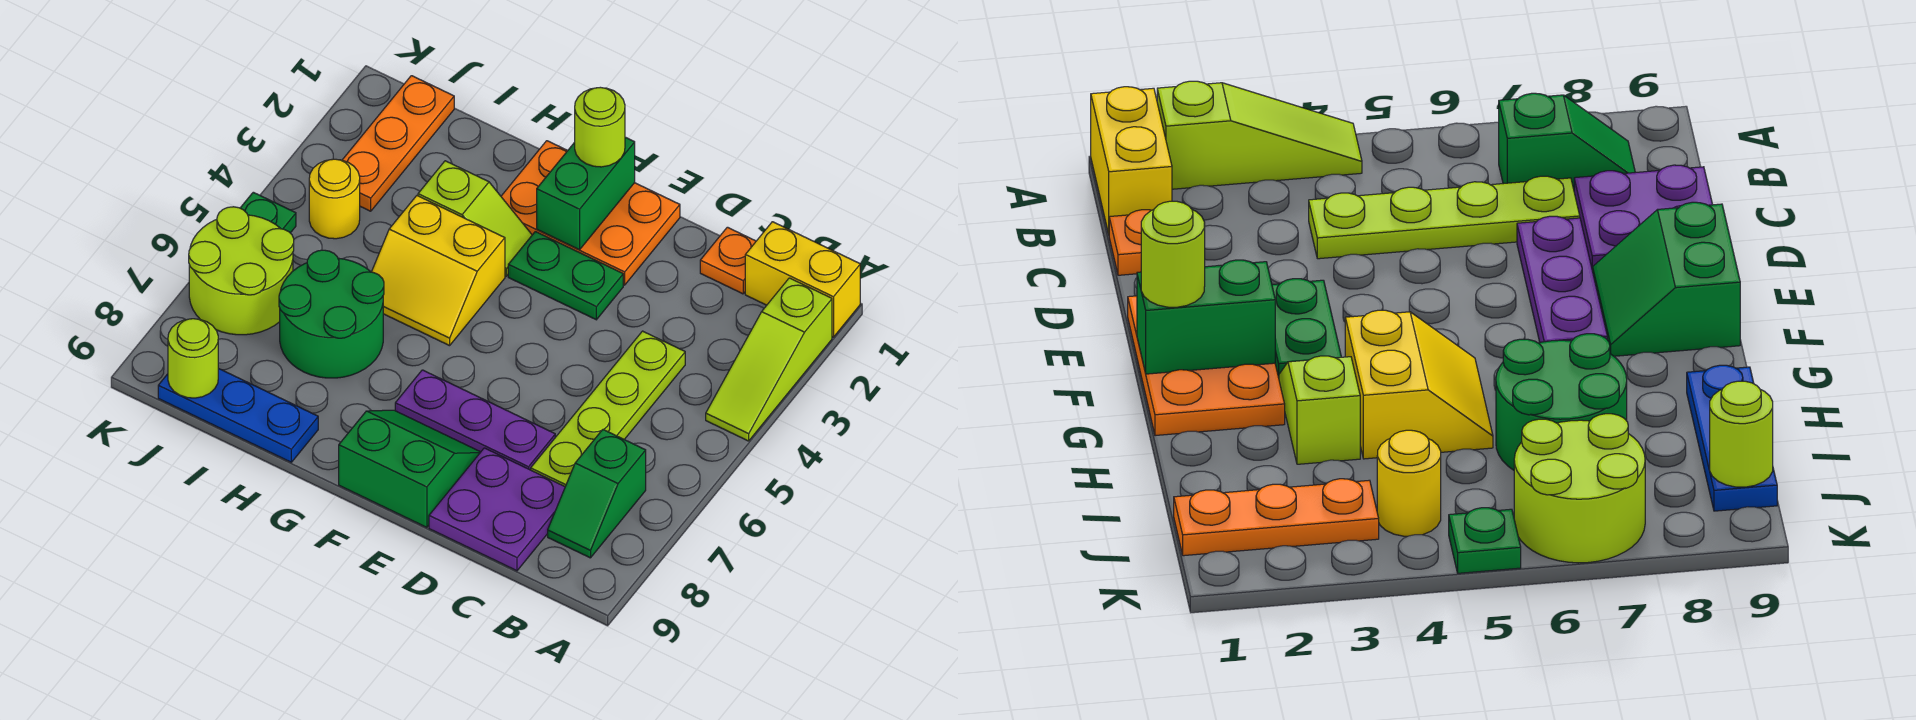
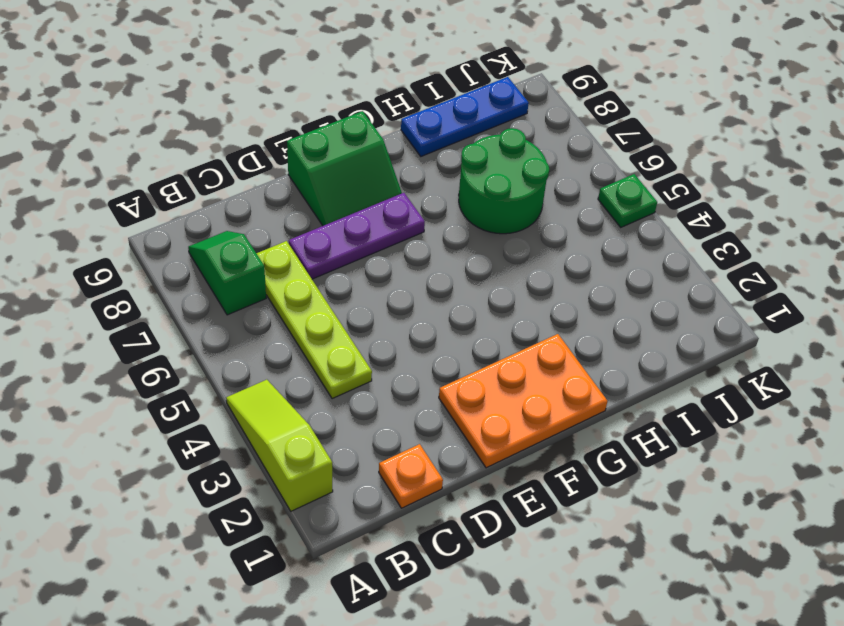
none -> yellow 1x2 brick [745,222,860,337]
none -> purple 2x2 plate [429,448,565,571]
none -> green 1x2 plate [508,231,623,320]

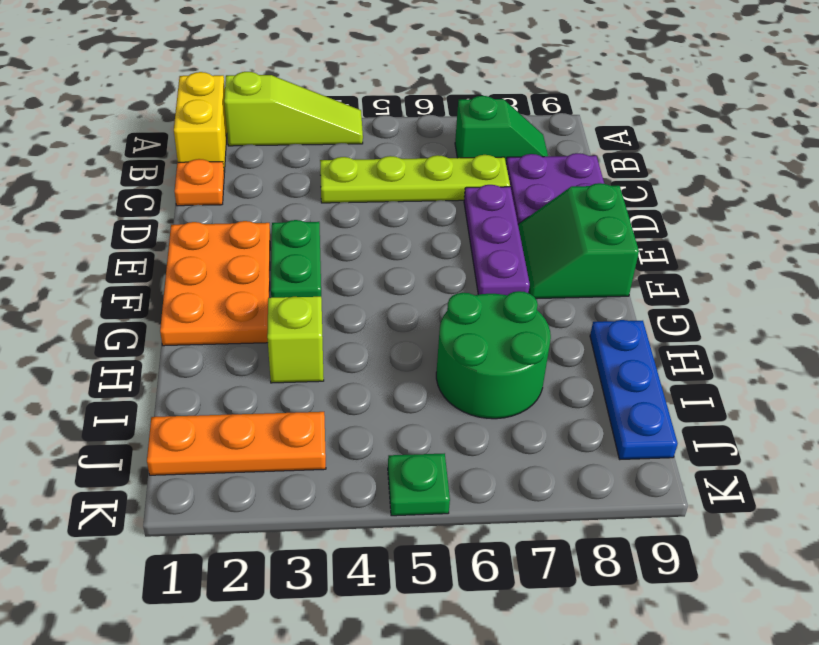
none -> yellow 2x2 slope [372,196,505,346]
none -> yellow 1x1 round brick [309,159,360,239]
none -> lime 2x2 round brick [189,207,294,335]

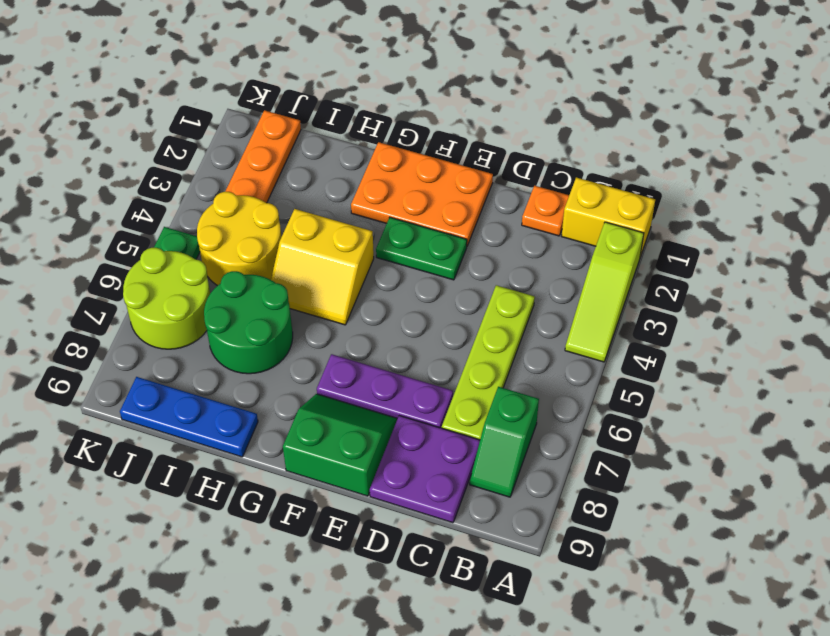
yellow 2x2 round brick [197,192,282,286] -> yellow 1x1 round brick [309,159,360,239]
none -> lime 1x2 slope [418,161,532,276]
none -> green 1x2 brick [537,137,635,250]
none -> lime 1x1 round brick [168,319,218,398]

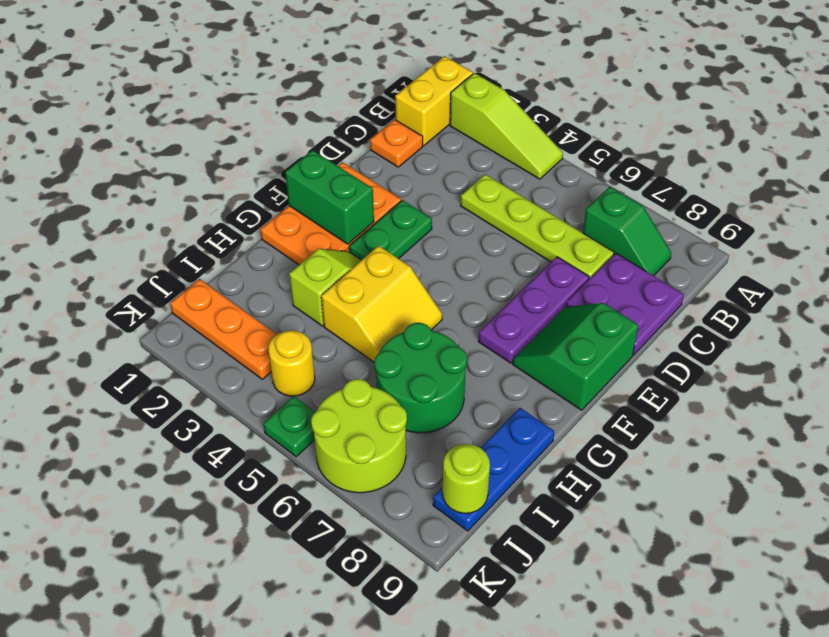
none -> lime 1x1 round brick [575,87,625,167]

